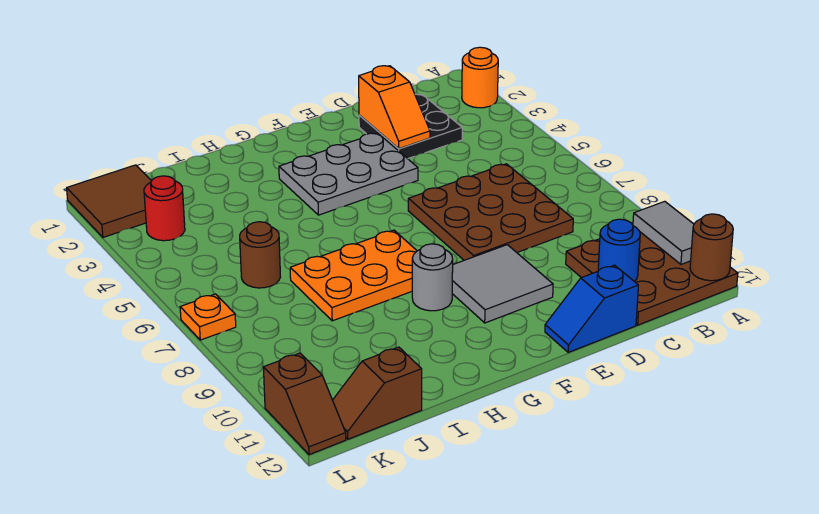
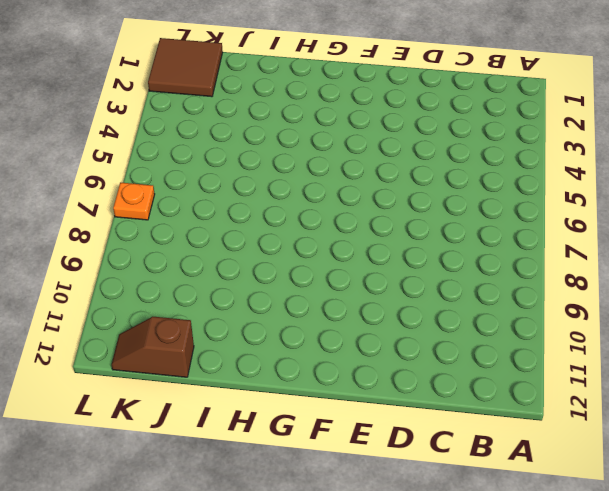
none -> orange 1x1 round brick [462,47,498,108]
none -> brown 3x3 plate [566,232,738,325]
none -> black 2x2 plate [359,94,462,159]

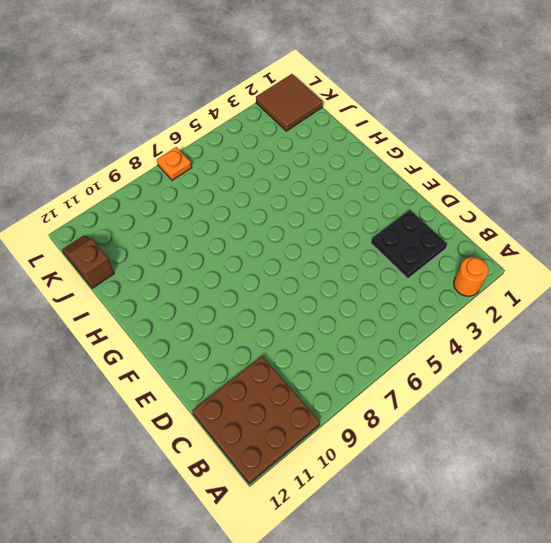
none -> brown 3x3 plate [408,164,573,260]
none -> blue 1x2 slope [545,265,638,352]
none -> grey 2x3 plate [279,133,418,215]

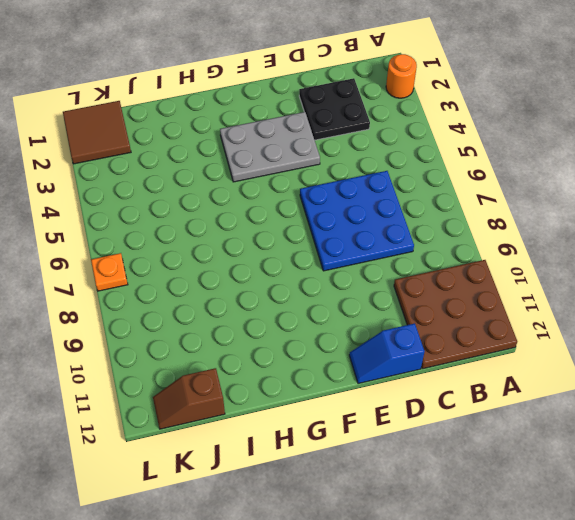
blue 3x3 plate [300,171,414,271] -> brown 3x3 plate [408,164,573,260]
none -> grey 2x2 tile [452,245,553,323]
none -> orange 2x3 plate [290,230,417,321]
none -> grey 1x1 round brick [412,244,453,311]

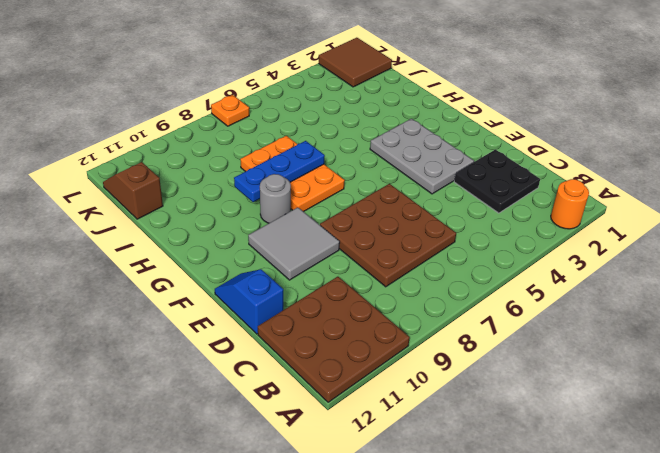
blue 1x3 plate [234,141,325,202] -> none
none -> brown 1x1 round brick [240,222,280,288]
none -> red 1x1 round brick [144,176,185,241]
none -> brown 1x2 slope [263,353,346,455]

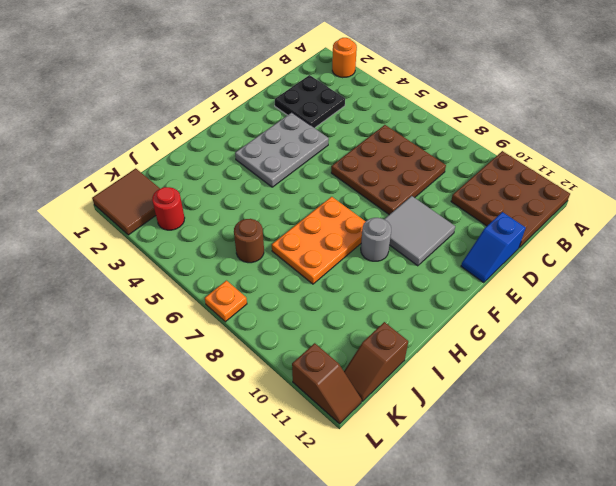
none -> grey 1x2 tile [633,201,694,264]
none -> brown 1x1 round brick [690,214,733,281]
none -> blue 1x1 round brick [598,219,640,282]

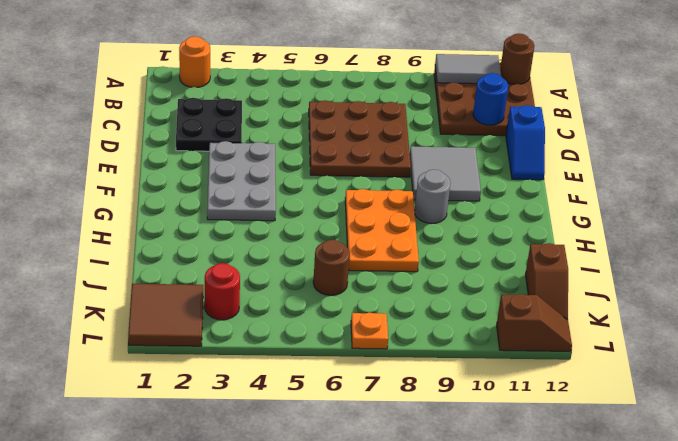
none -> orange 1x2 slope [359,66,430,149]

